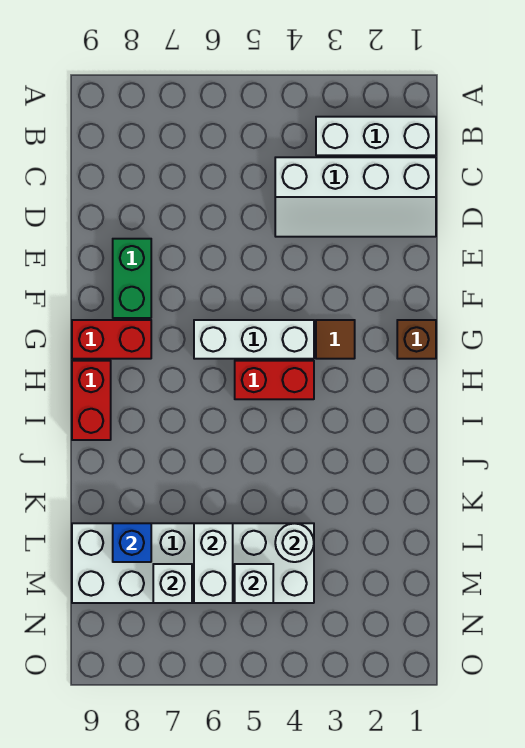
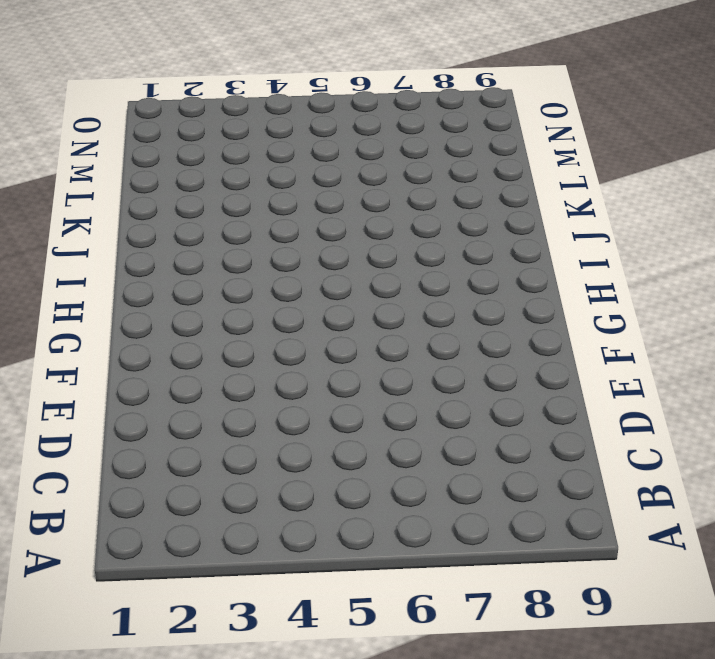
none -> white 1x3 brick [316,117,436,155]
none -> white 2x4 slope [275,157,436,237]
none -> green 1x2 brick [113,239,151,318]

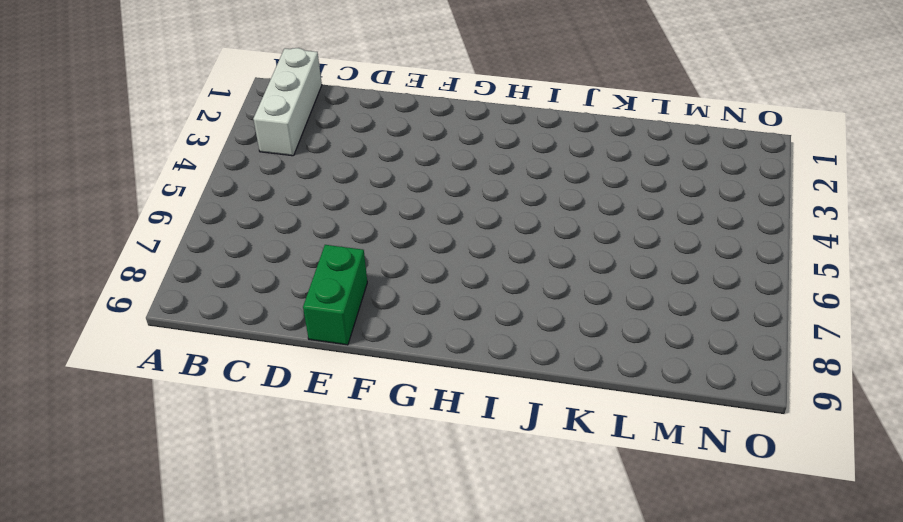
green 1x2 brick [303,245,367,345] -> green 1x2 brick turned to [113,239,151,318]
none -> white 2x4 slope [275,157,436,237]
none -> brown 1x1 brick [397,320,436,359]
none -> brown 1x1 tile [316,320,355,359]

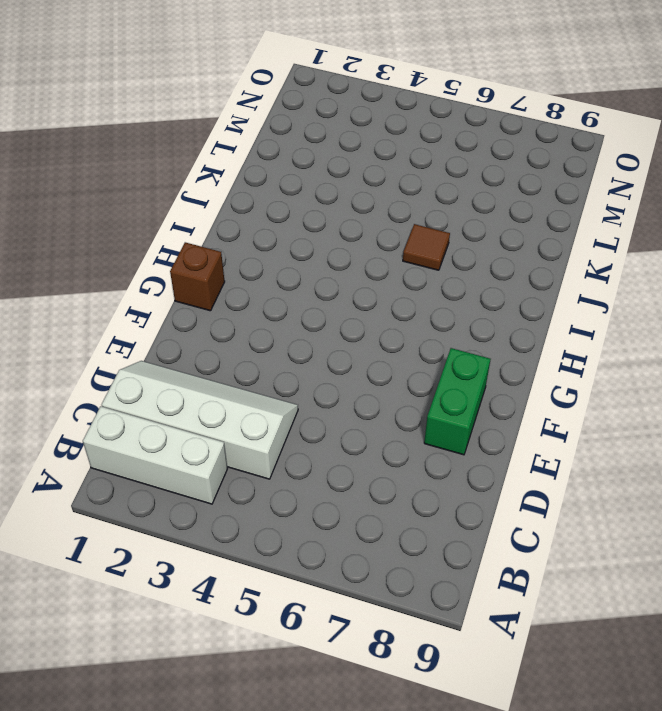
brown 1x1 tile [403,224,450,270] -> brown 1x1 tile moved to [316,320,355,359]
none -> white 1x3 brick [194,320,314,359]
none -> red 1x2 brick [72,320,151,359]
none -> red 1x2 brick [235,361,314,399]

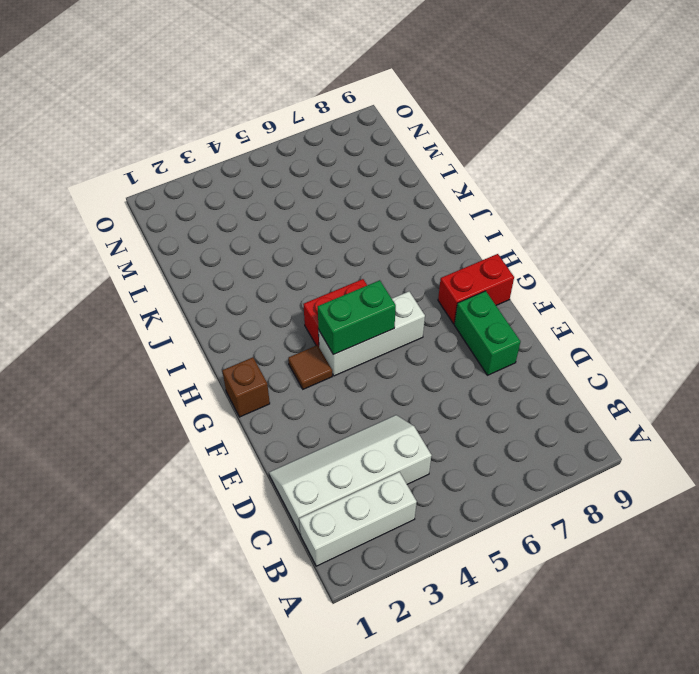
green 1x2 brick [318,280,396,355] -> none
none -> red 1x2 brick [72,361,111,440]
none -> white 2x6 brick [72,523,314,603]
none -> white 1x1 round brick [275,523,314,562]

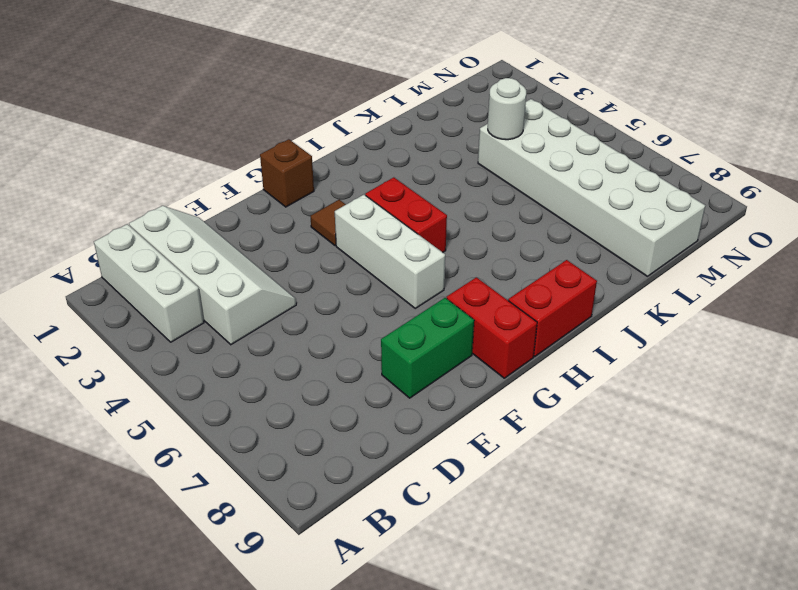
none -> white 1x2 brick [194,523,233,603]
none -> blue 1x1 brick [113,523,151,562]
none -> white 1x1 brick [235,564,273,603]

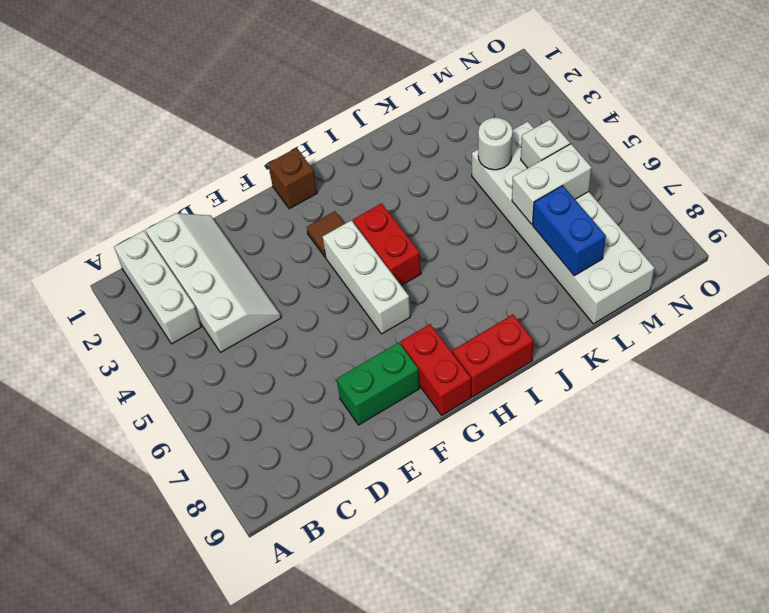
blue 1x2 brick [533,186,606,276] -> blue 1x1 brick [113,523,151,562]
none -> white 1x1 brick [153,564,192,603]

